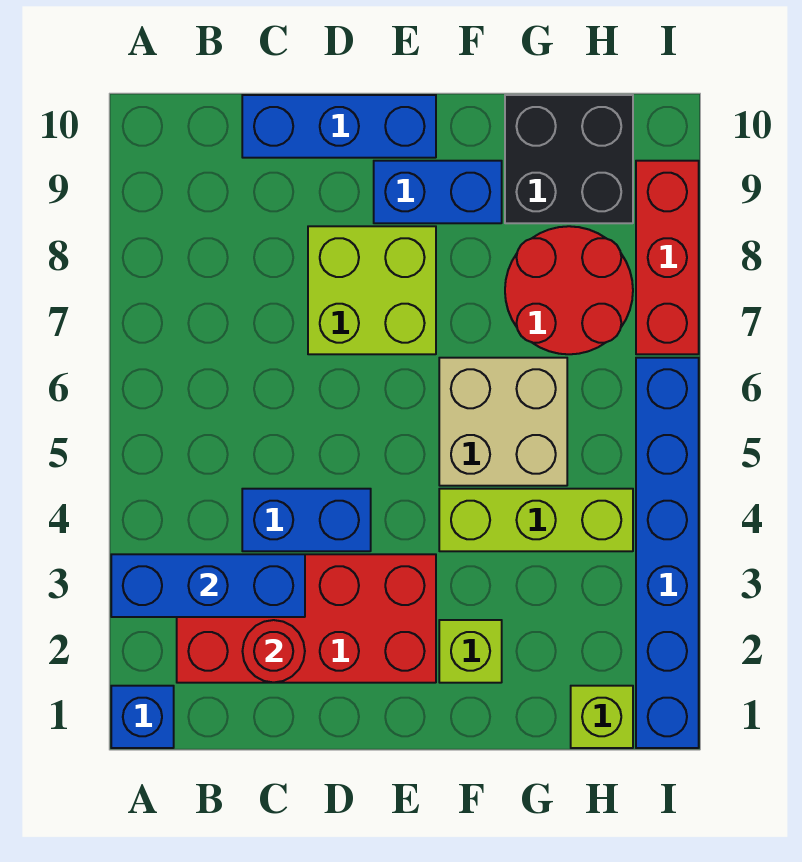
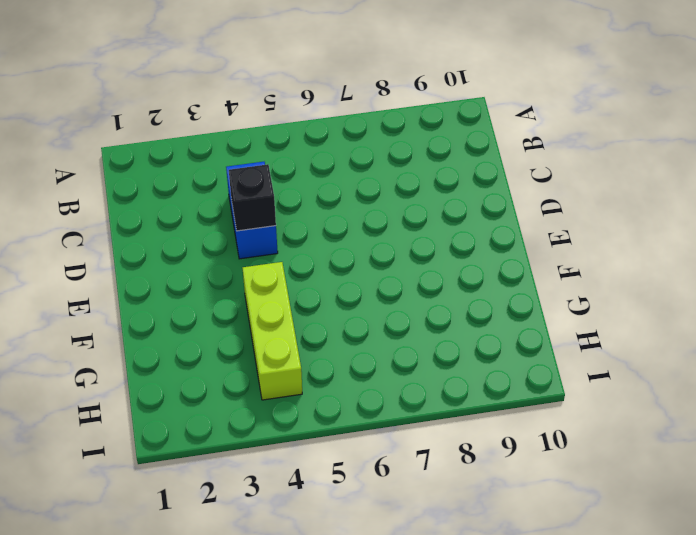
black 1x1 brick [229,164,276,231] -> none
none -> blue 1x1 brick [111,686,174,748]
none -> red 2x4 brick [177,554,436,683]
none -> blue 1x3 brick [242,95,436,158]

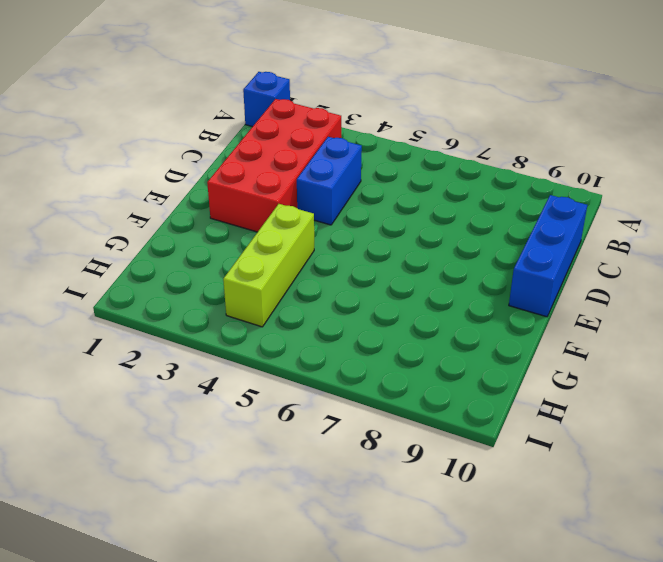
none -> lime 2x2 brick [308,226,436,354]
none -> blue 1x2 brick [374,161,502,223]
none -> lime 1x1 brick [439,620,502,683]

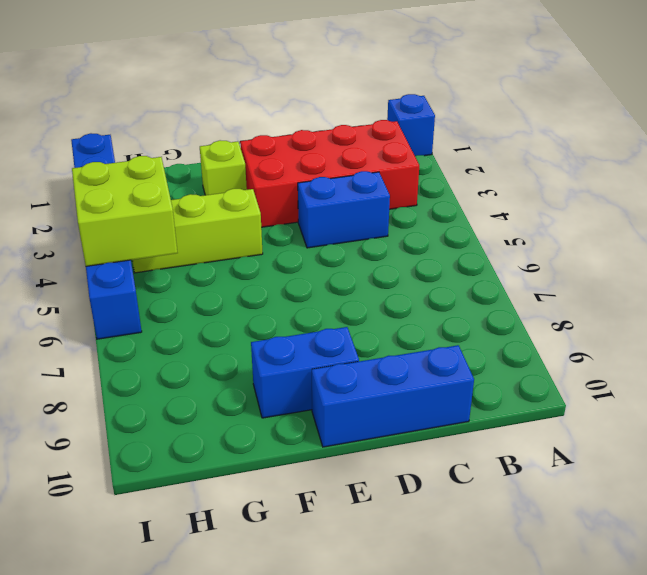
lime 2x2 brick [72,156,177,266] -> lime 2x2 brick moved to [308,226,436,354]
none -> tan 2x2 brick [439,358,567,486]
none -> red 2x2 round brick [505,226,633,354]
none -> black 2x2 brick [505,95,633,223]

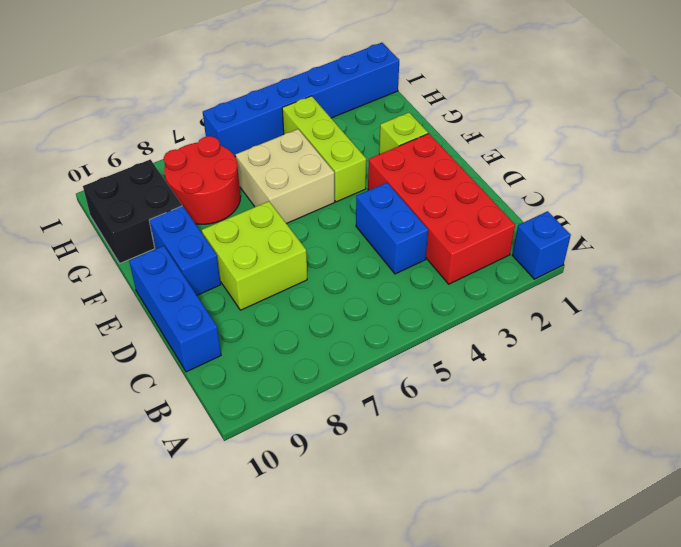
none -> lime 1x1 brick [571,686,633,748]
none -> red 1x3 brick [636,161,699,354]
none -> blue 1x3 brick [111,554,305,617]

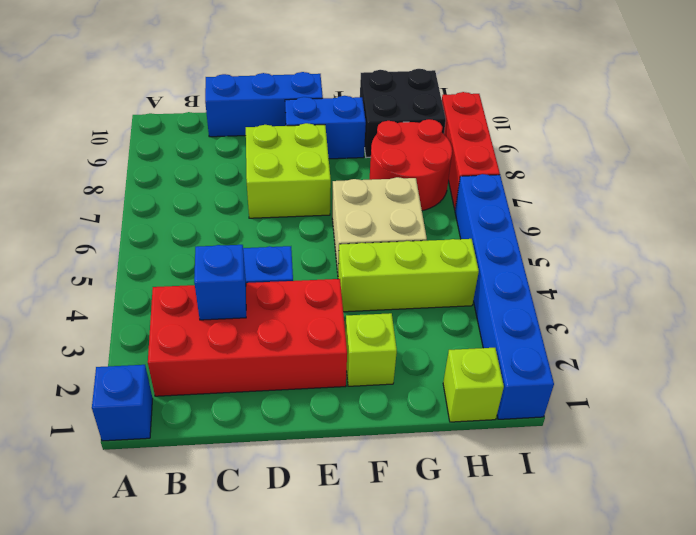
blue 1x1 brick [194,245,246,320] -> blue 1x3 brick [111,554,305,617]
none -> red 1x1 round brick [242,620,305,682]

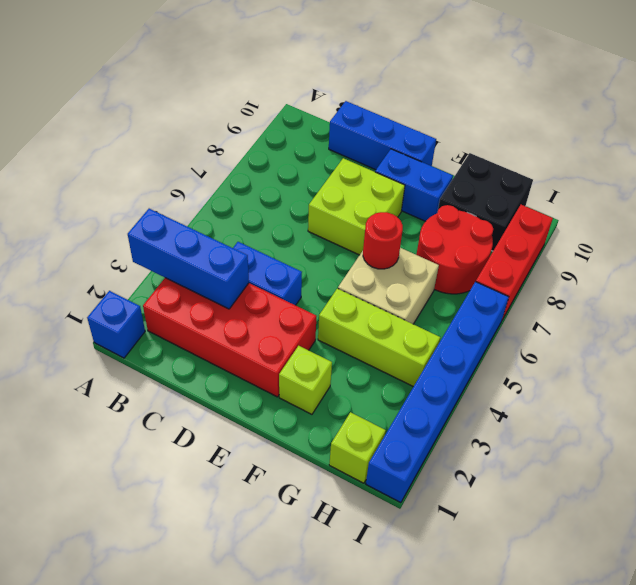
red 1x1 round brick [363,212,403,269] -> red 1x1 round brick moved to [242,620,305,682]

